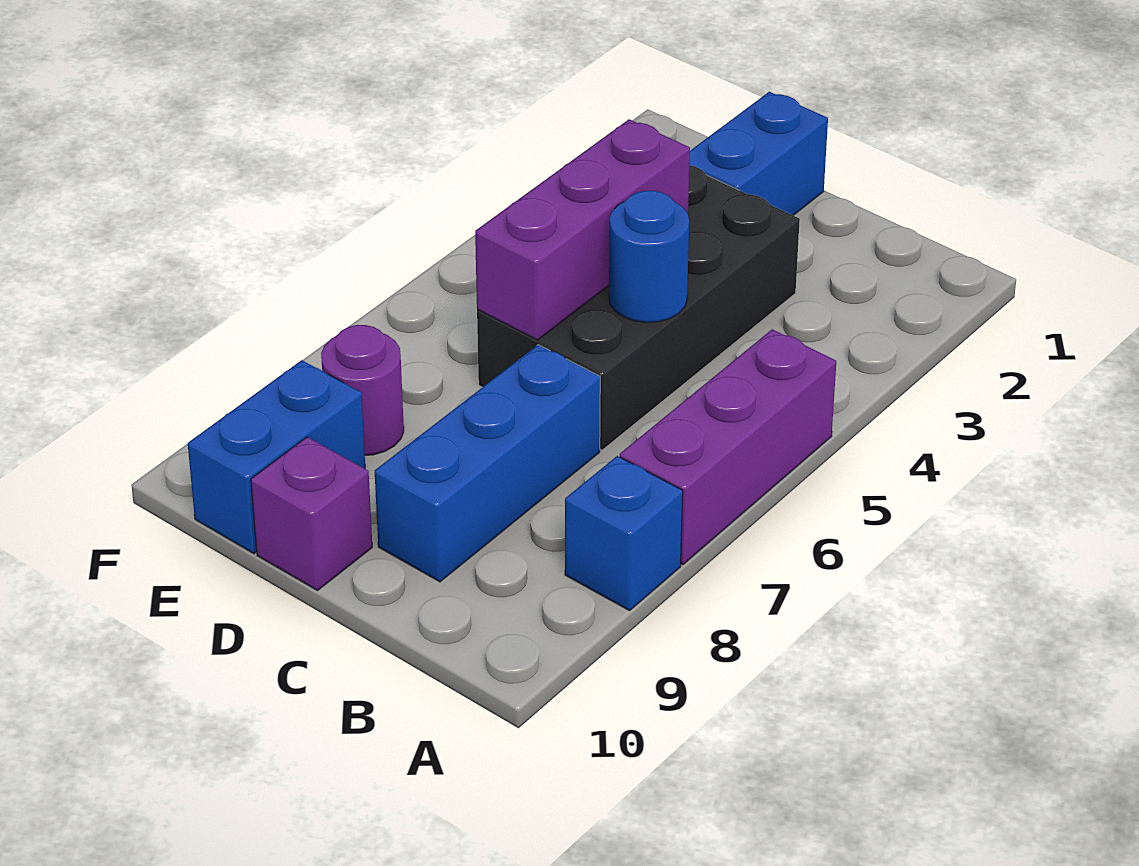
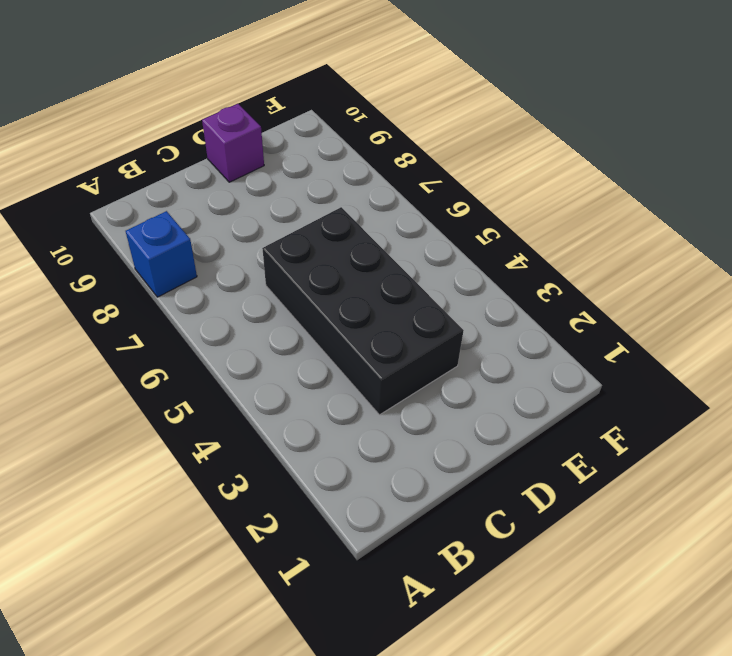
none -> purple 1x3 brick [620,329,836,565]
none -> blue 1x3 brick [375,345,600,582]

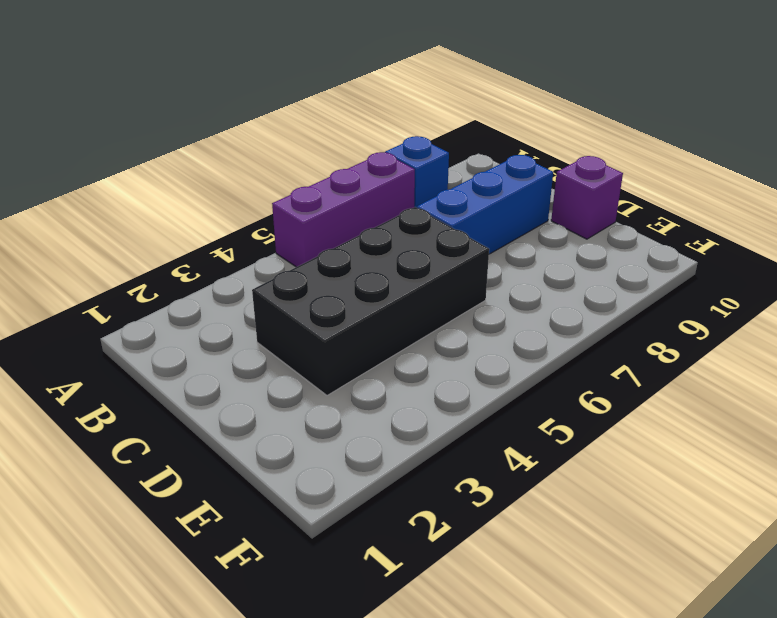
none -> blue 1x2 brick [689,92,828,215]
none -> purple 1x1 round brick [321,325,404,455]

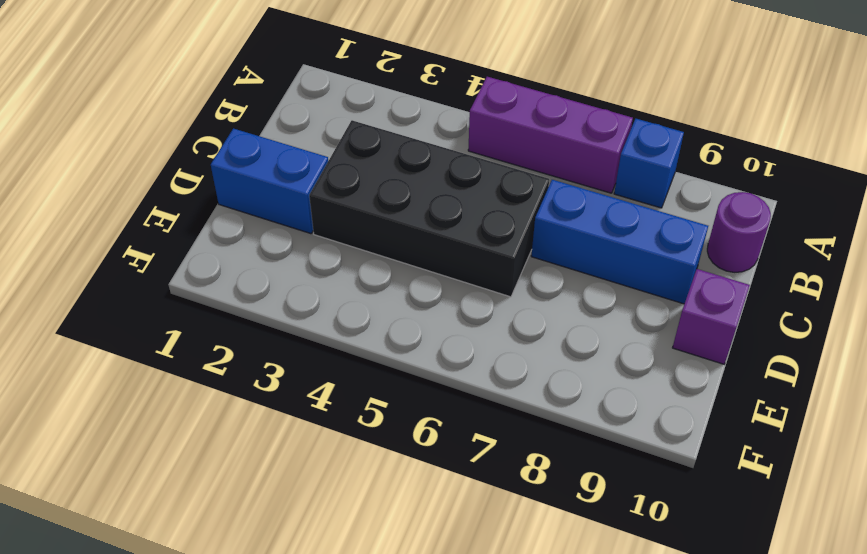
purple 1x1 round brick [707,192,771,272] -> purple 1x1 round brick moved to [321,325,404,455]
none -> blue 1x2 brick [188,360,365,554]
none -> blue 1x1 round brick [609,191,689,322]

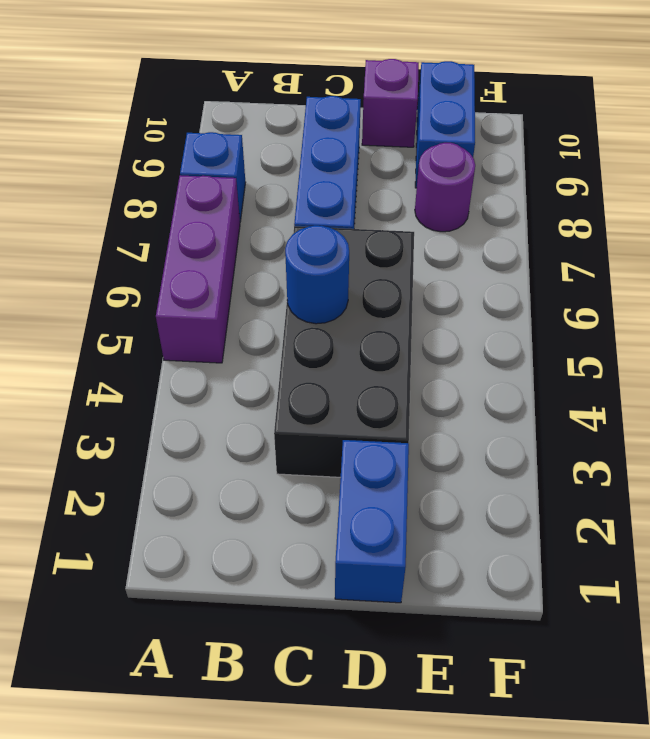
none -> purple 1x3 brick [475,119,690,340]

